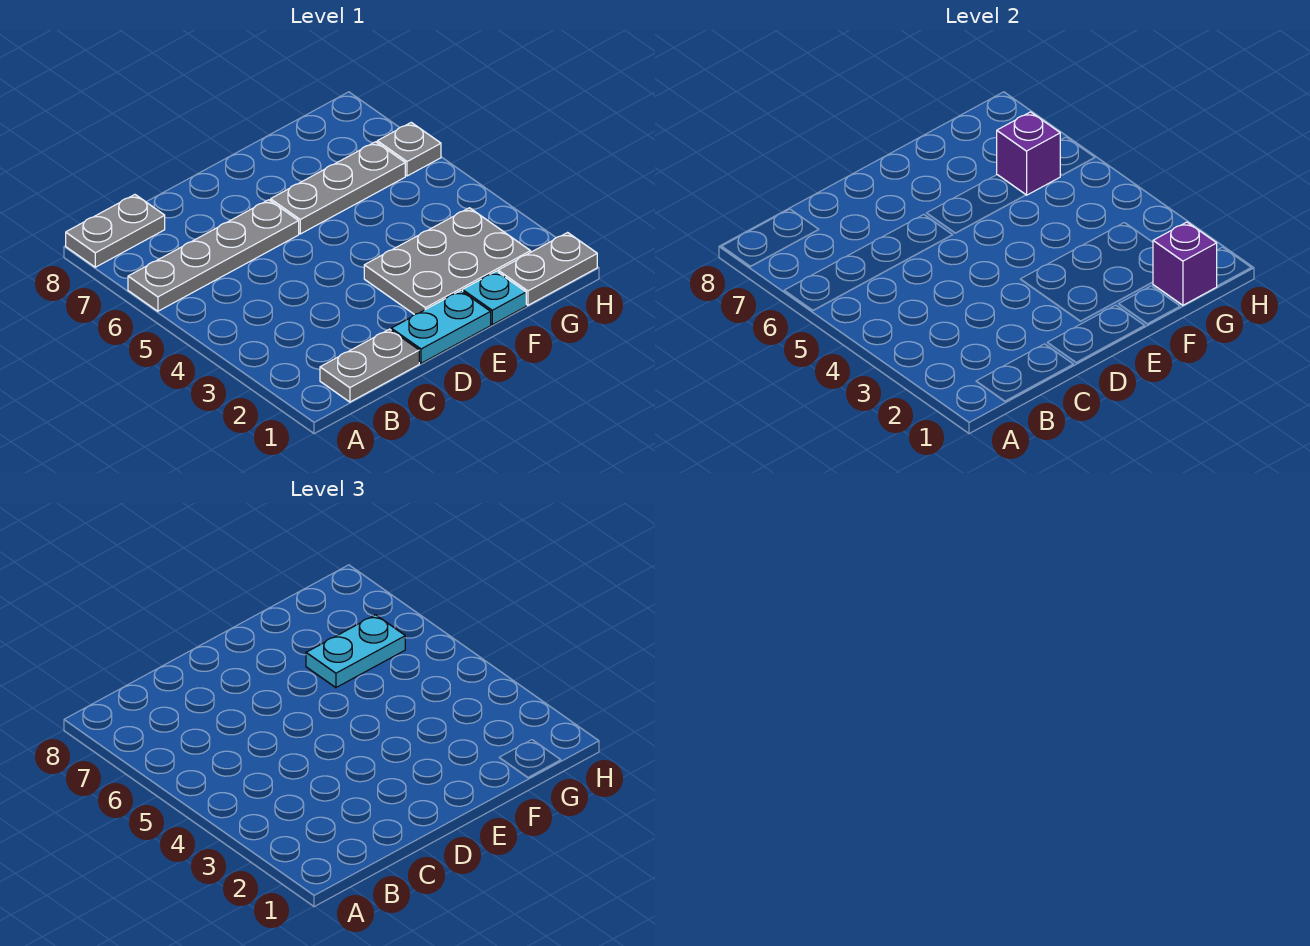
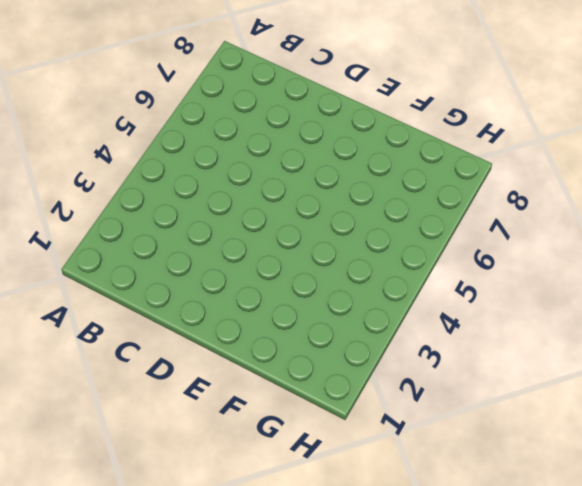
none -> grey 1x4 plate [128,200,299,311]
none -> grey 1x2 plate [66,195,165,267]
none -> grey 1x2 plate [320,329,419,402]

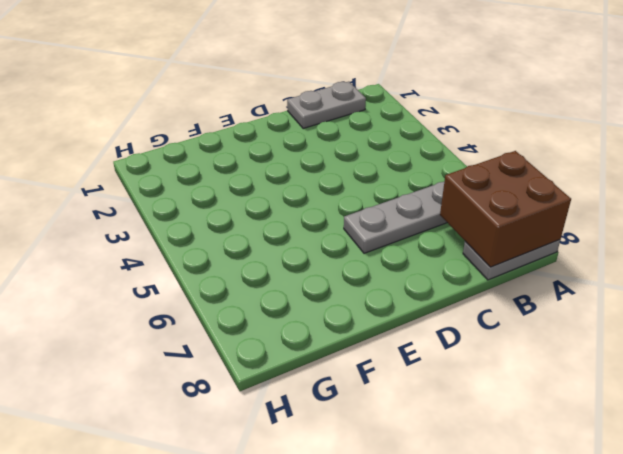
brown 2x2 brick [440,151,571,267] -> none
none -> cyan 1x2 plate [391,291,491,363]
none -> grey 2x3 plate [364,208,531,315]
none -> grey 1x3 plate [271,142,405,234]

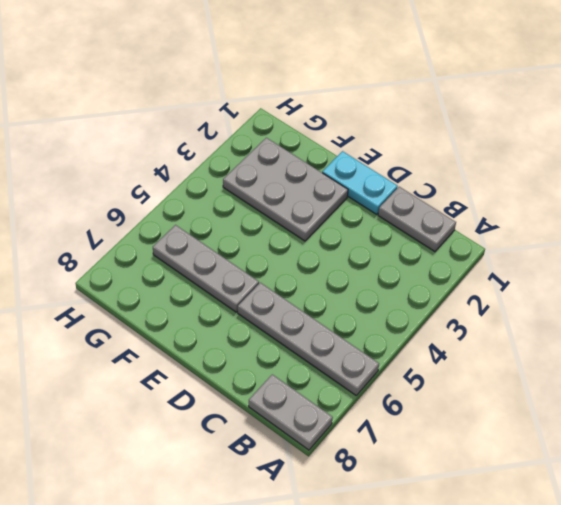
none -> cyan 1x1 plate [463,271,526,325]
none -> grey 1x2 plate [498,233,597,305]
none -> grey 1x1 plate [377,122,441,176]

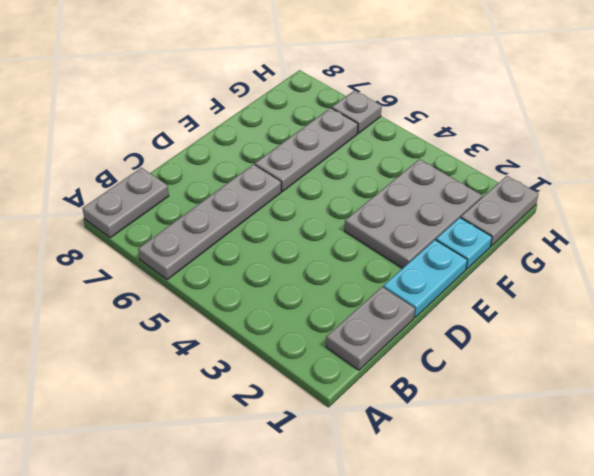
none -> purple 1x1 brick [1153,222,1217,305]
none -> purple 1x1 brick [997,112,1060,195]
none -> cyan 1x2 plate [306,615,405,688]

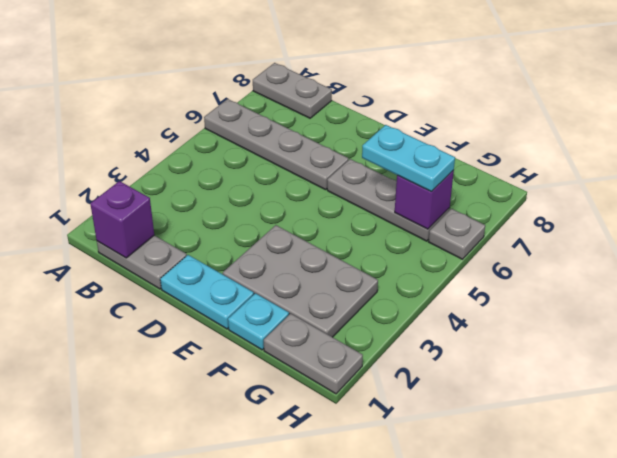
purple 1x1 brick [90,181,154,258] -> purple 1x1 brick moved to [1153,222,1217,305]

